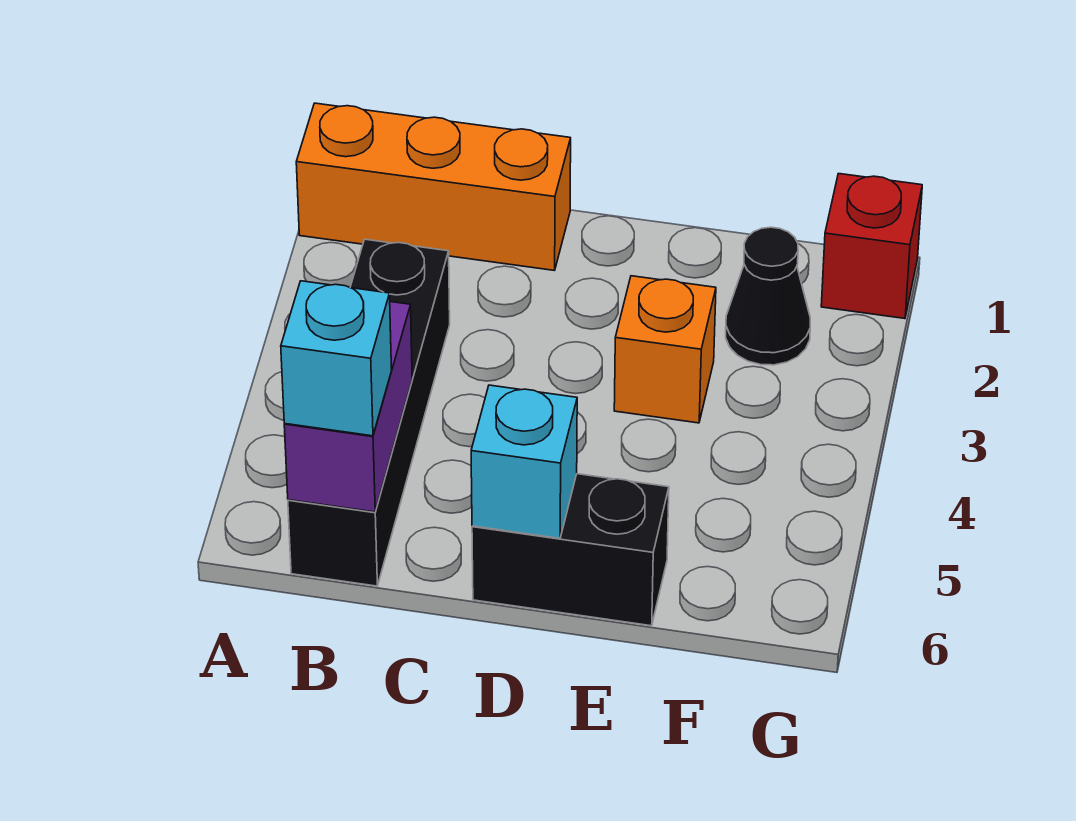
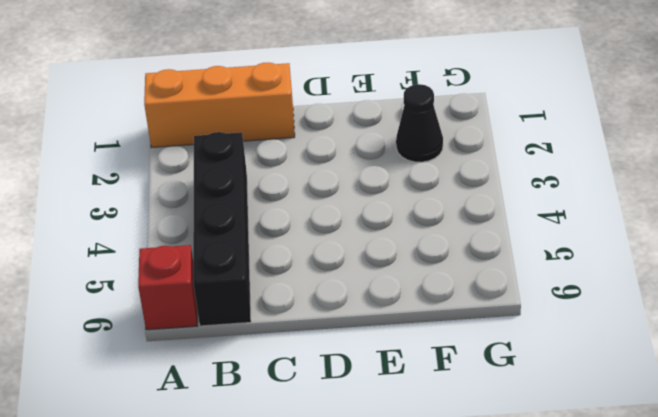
red 1x1 brick [138,245,197,330] -> red 1x1 brick moved to [821,174,922,319]
none -> black 1x2 brick [472,474,669,626]
none -> orange 1x1 brick [614,276,716,423]

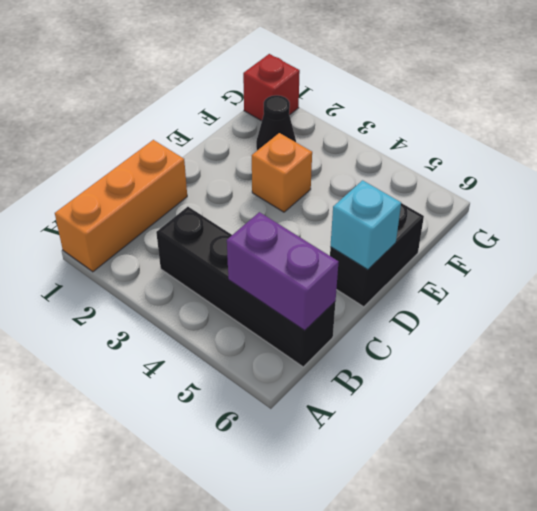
none -> cyan 1x1 brick [281,281,392,436]

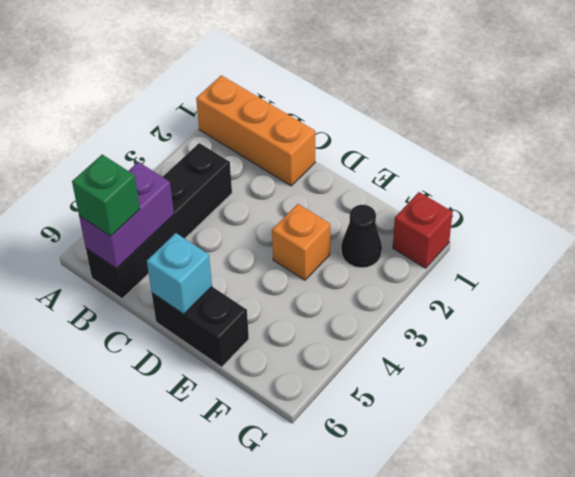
green 1x1 brick [72,154,140,236] -> cyan 1x1 brick [281,281,392,436]

